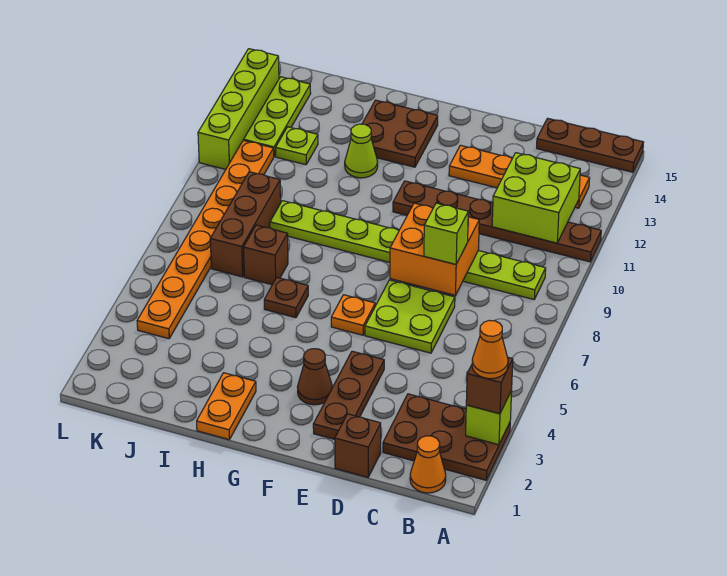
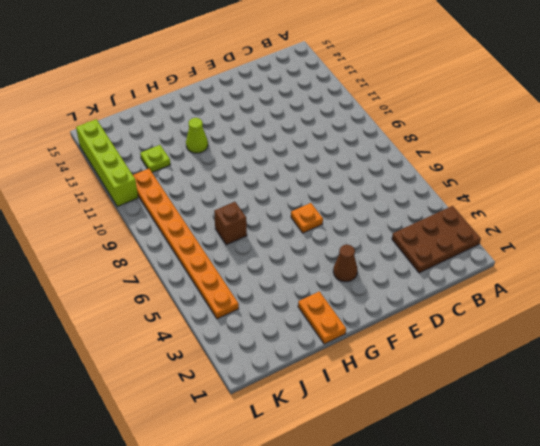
none -> brown 1x6 plate [393,181,601,262]
none -> brown 1x3 plate [537,118,643,172]
none -> orange 1x1 cone [410,436,446,493]

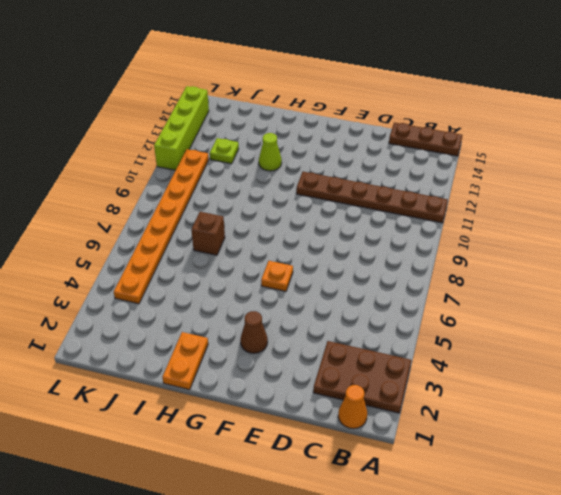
none -> lime 1x8 plate [270,201,546,299]
none -> orange 1x4 plate [449,145,590,208]
none -> brown 1x1 brick [335,414,381,477]

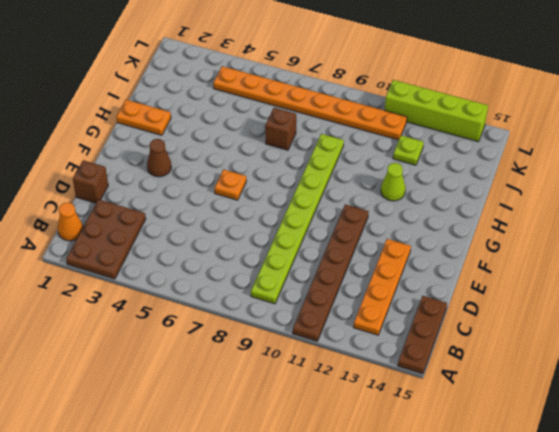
none -> lime 2x2 plate [365,280,455,353]
none -> brown 1x3 plate [313,351,384,439]
none -> brown 2x2 plate [362,100,438,167]

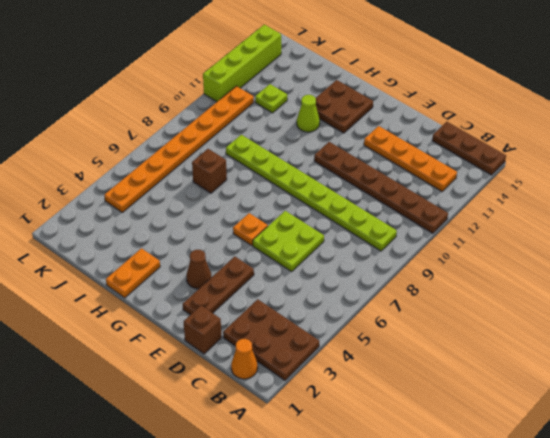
none -> brown 1x1 plate [264,278,308,318]
none -> brown 1x3 brick [210,172,281,277]
none -> lime 1x3 plate [244,77,311,156]

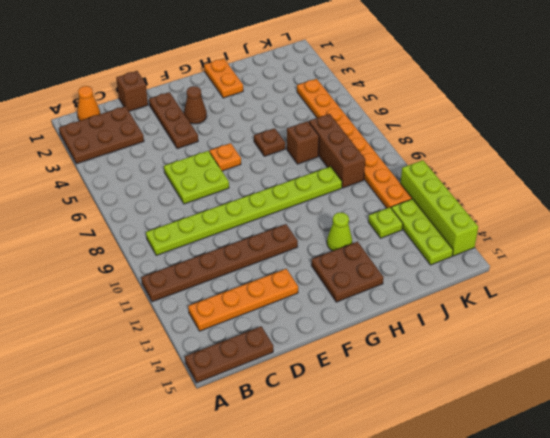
none -> lime 1x1 brick [466,391,512,445]
none -> lime 2x2 brick [492,153,580,243]
none -> orange 2x2 brick [390,203,479,295]

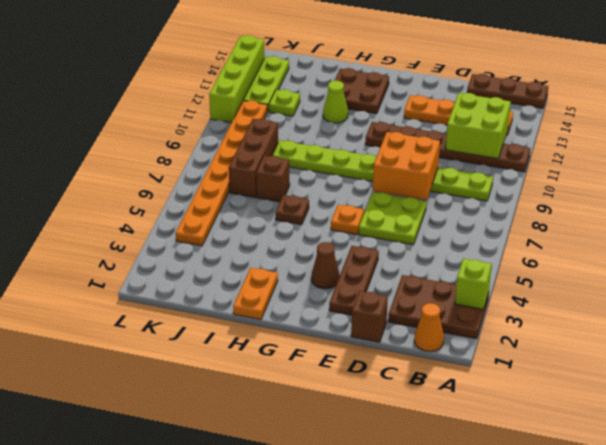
none -> brown 1x1 brick [466,357,513,414]
none -> lime 1x1 brick [424,203,468,264]
none -> orange 1x1 cone [472,320,508,379]

